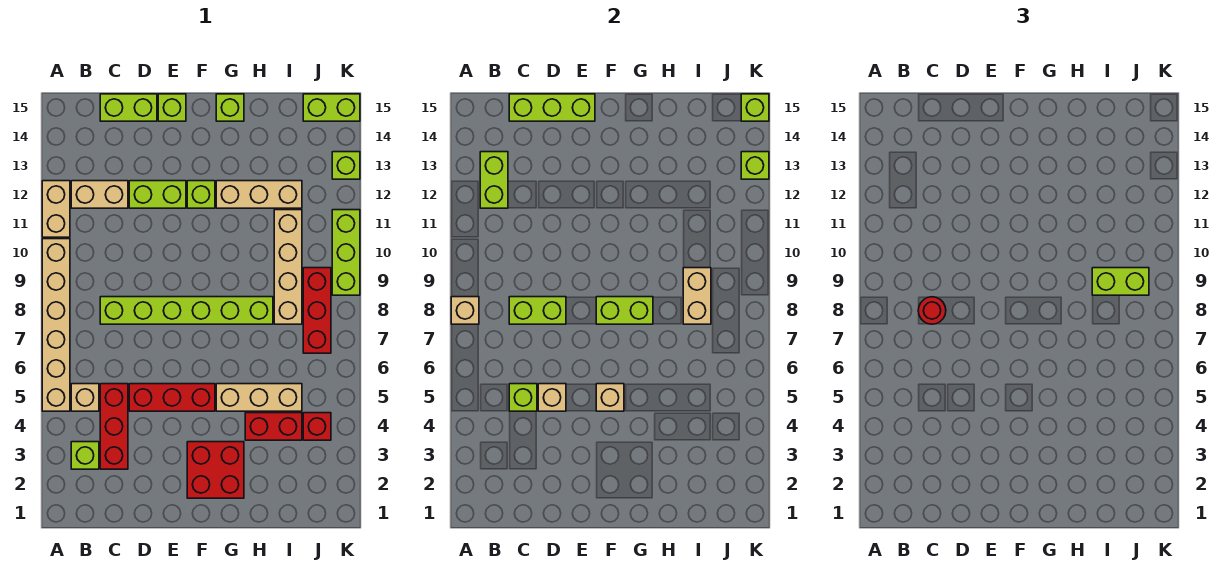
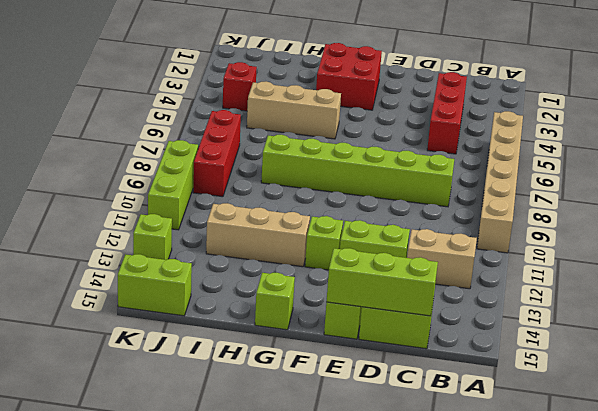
none -> tan 1x2 brick [42,181,70,237]
none -> lime 1x1 brick [71,442,99,469]
none -> tan 1x1 brick [71,384,99,411]
none -> red 1x3 brick [129,384,215,411]

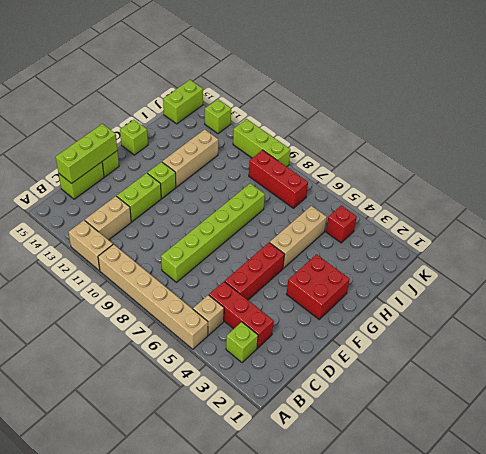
none -> red 1x2 brick [245,413,302,440]
none -> tan 1x4 brick [274,210,302,324]
none -> tan 1x1 brick [451,297,479,324]
none -> lime 1x2 brick [480,152,508,208]

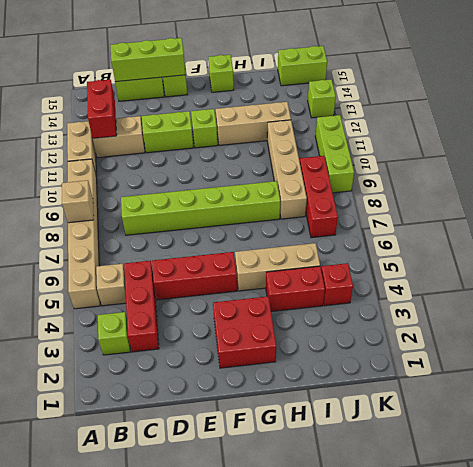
red 1x2 brick [87,80,117,138] -> lime 1x2 brick [480,152,508,208]
none -> lime 1x1 brick [509,384,537,411]
none -> lime 1x2 brick [509,297,566,324]
none -> tan 1x1 brick [538,384,566,411]
none -> tan 1x1 brick [596,384,624,411]

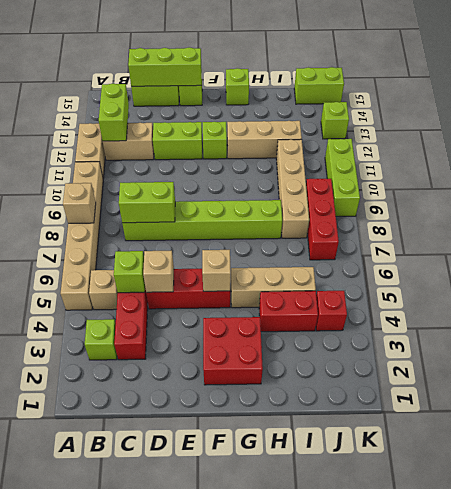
none -> lime 1x2 brick [596,297,653,324]
none -> tan 1x2 brick [683,268,711,324]
none -> lime 1x1 brick [741,152,769,179]
none -> lime 1x1 brick [741,94,769,121]

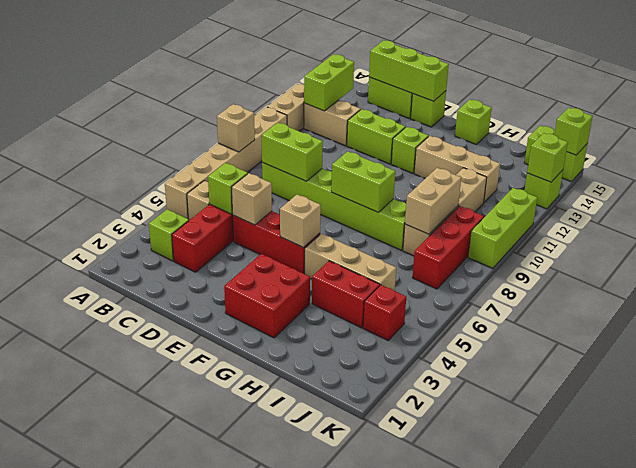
none -> red 1x1 round brick [918,297,946,324]
none -> lime 1x2 brick [1092,268,1149,295]

